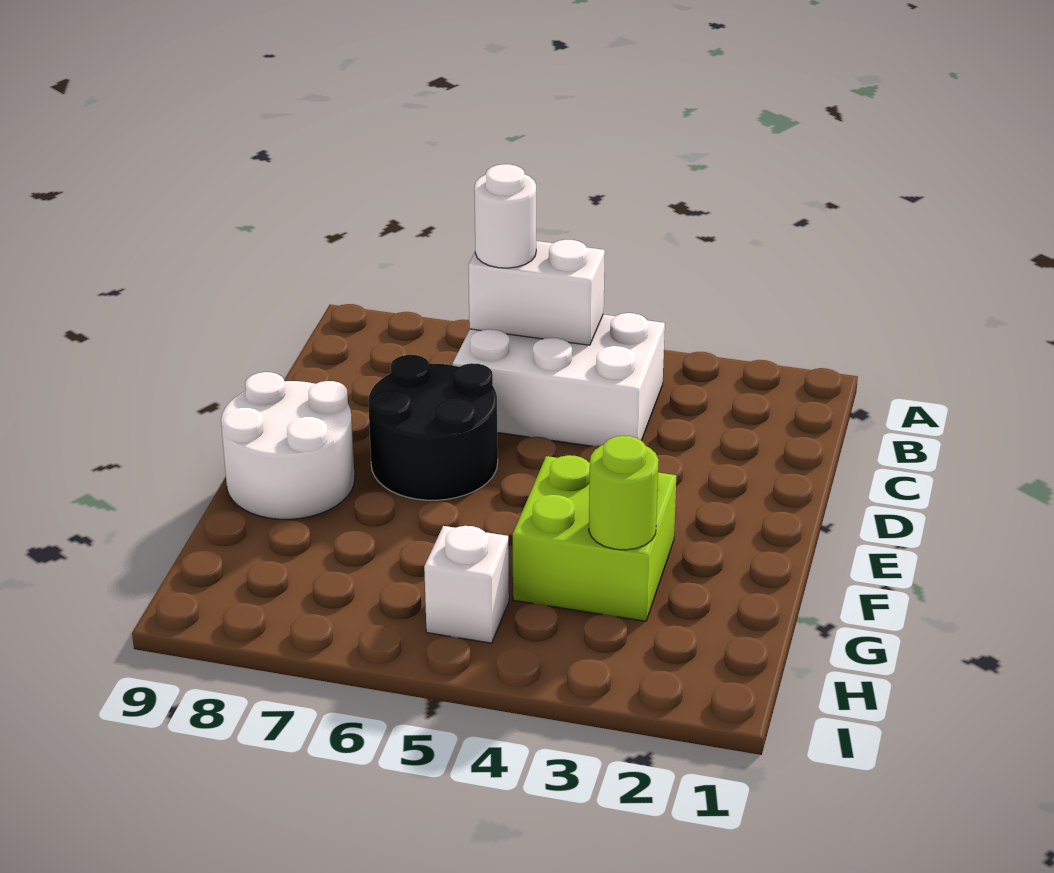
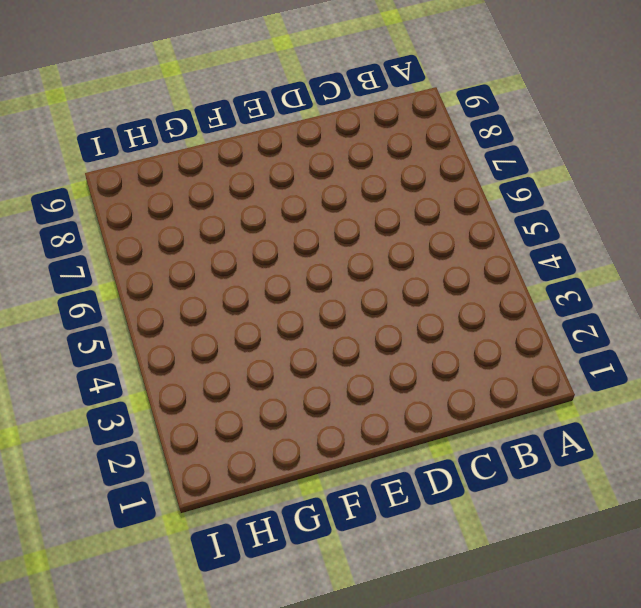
none -> white 2x3 brick [453,313,665,446]
none -> black 2x2 round brick [368,355,498,500]

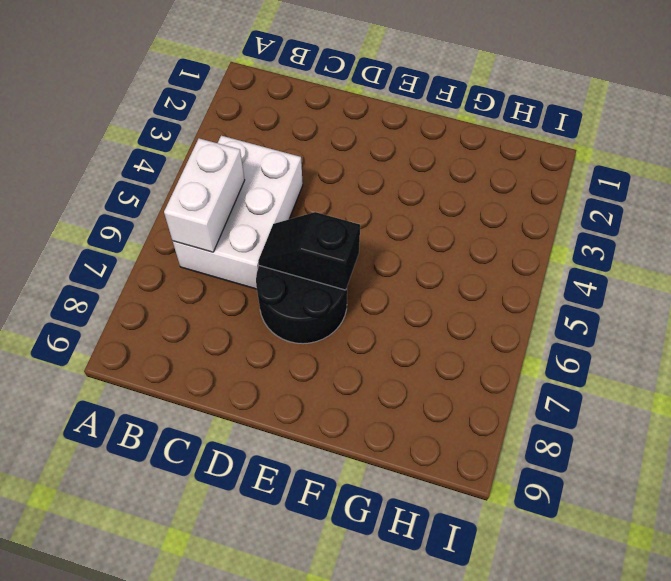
black 1x2 slope [258,212,360,290] -> none
none -> white 2x2 round brick [221,372,355,519]
none -> lime 2x2 brick [513,455,676,621]

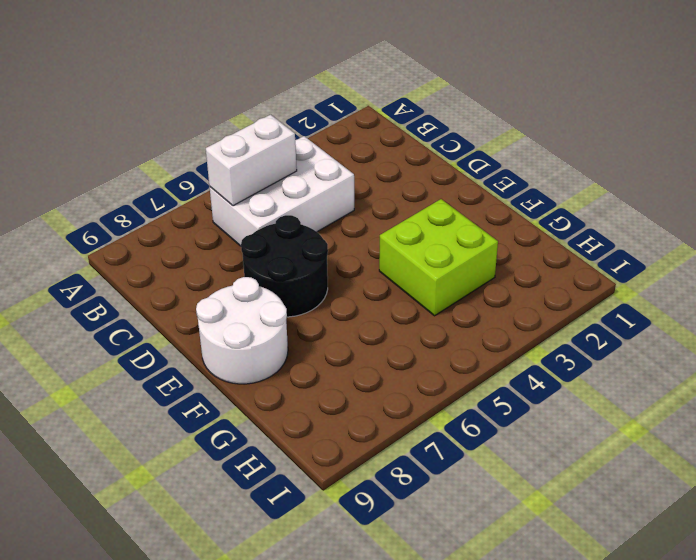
none -> white 1x1 brick [424,526,509,643]
none -> lime 1x1 round brick [589,436,659,550]

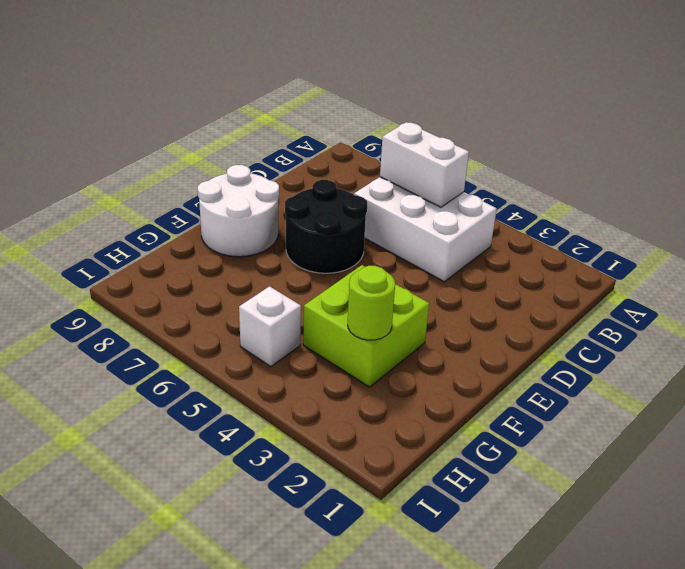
none -> white 1x1 round brick [474,164,536,268]

